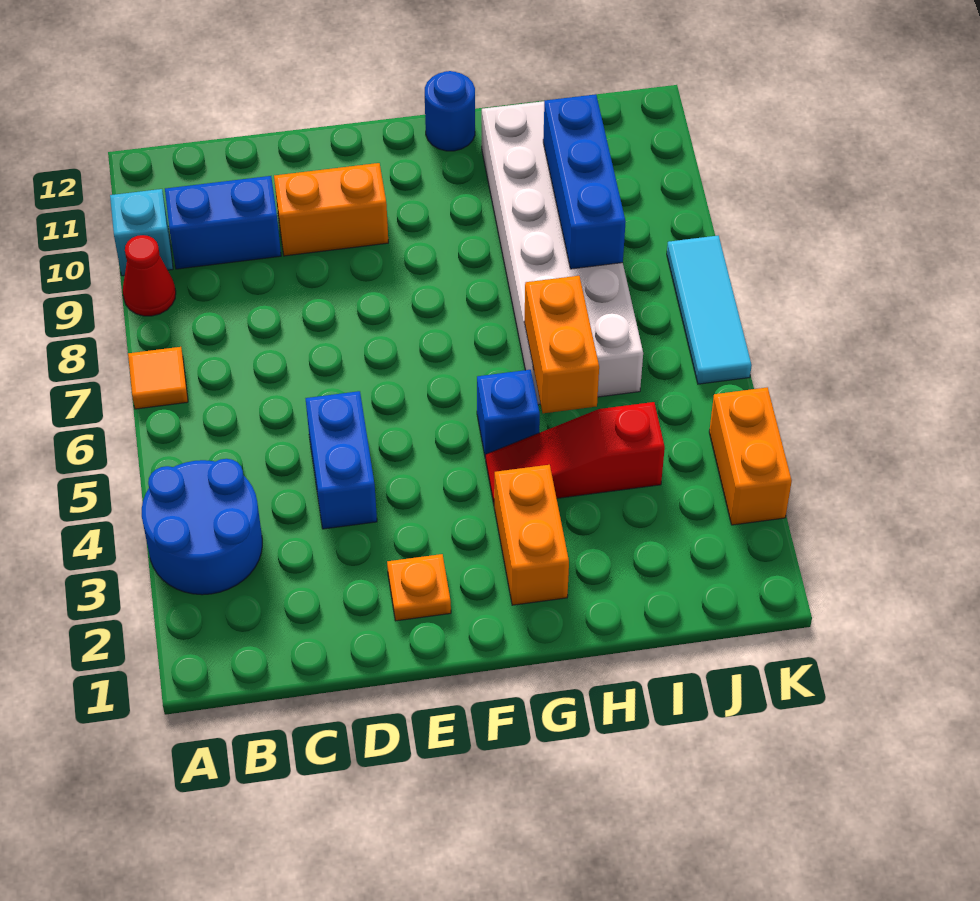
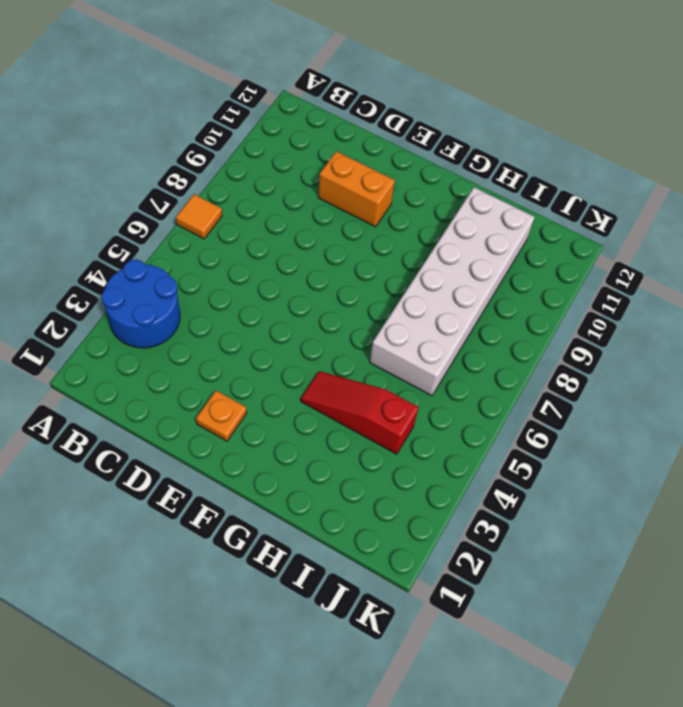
none -> red 1x1 cone [123,235,176,316]
none -> cyan 1x1 brick [110,189,173,276]
none -> blue 1x2 brick [165,176,281,269]

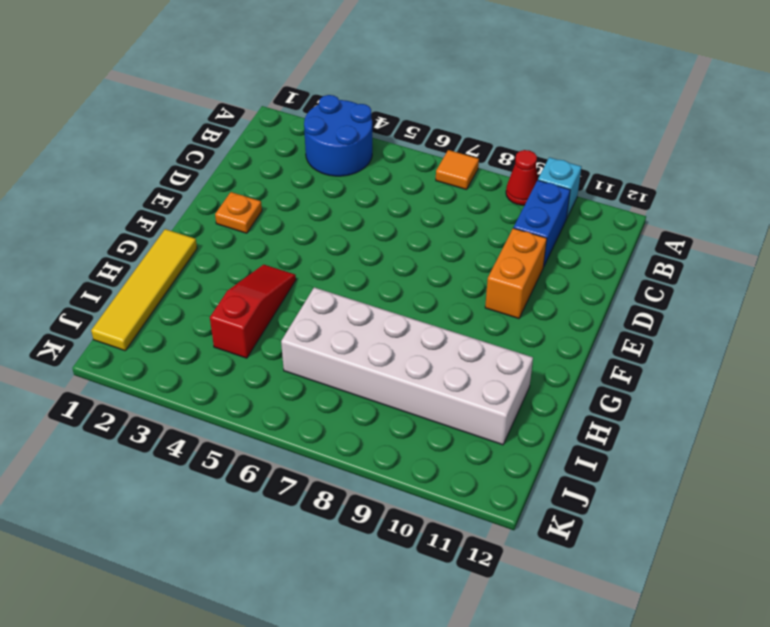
yellow 1x4 tile [91,229,197,351] -> none
none -> blue 1x2 brick [305,391,377,529]
none -> orange 1x2 brick [494,465,569,605]
none -> blue 1x1 brick [477,370,540,459]

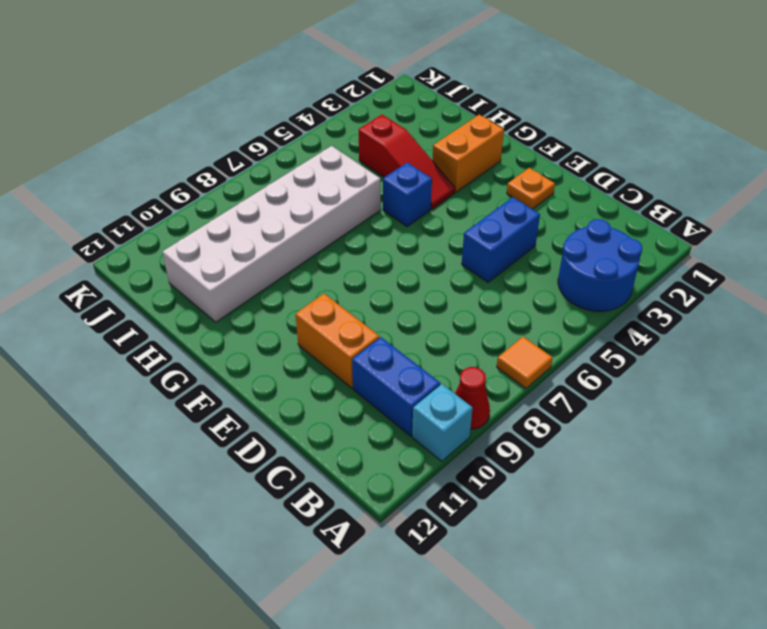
none -> blue 1x1 round brick [425,71,475,151]
none -> orange 1x2 brick [709,387,792,525]
none -> cyan 1x3 tile [667,236,752,384]

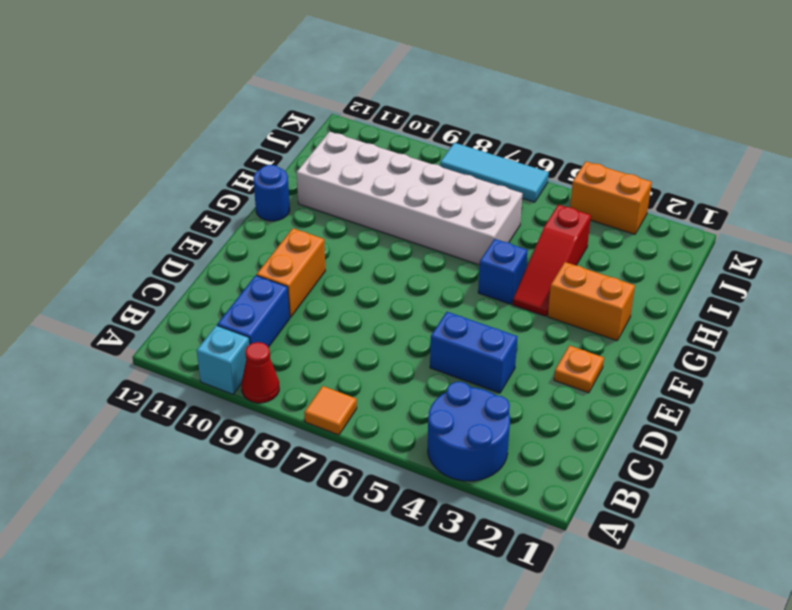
none -> orange 1x2 brick [524,276,599,413]
none -> blue 1x3 brick [543,94,626,269]

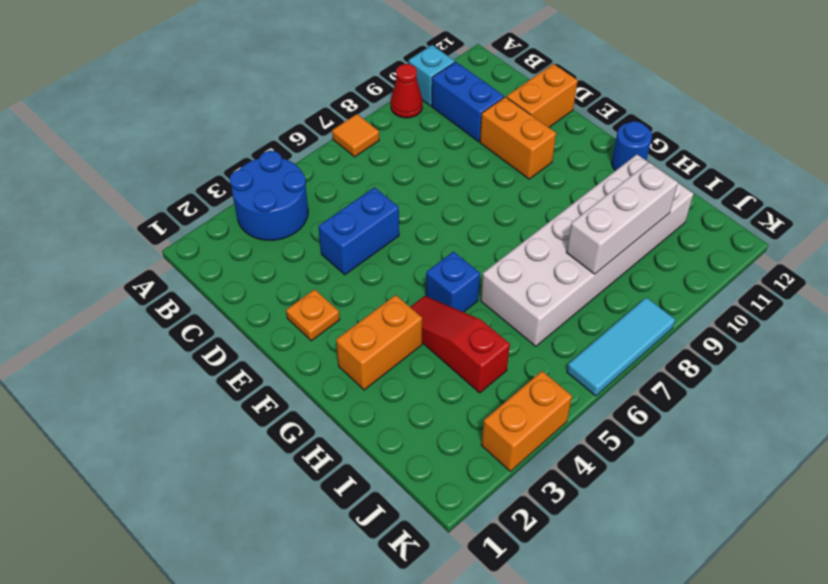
orange 1x2 brick [507,64,578,127] -> orange 1x2 brick moved to [524,276,599,413]
white 1x3 brick [566,162,678,274] -> blue 1x3 brick [543,94,626,269]

